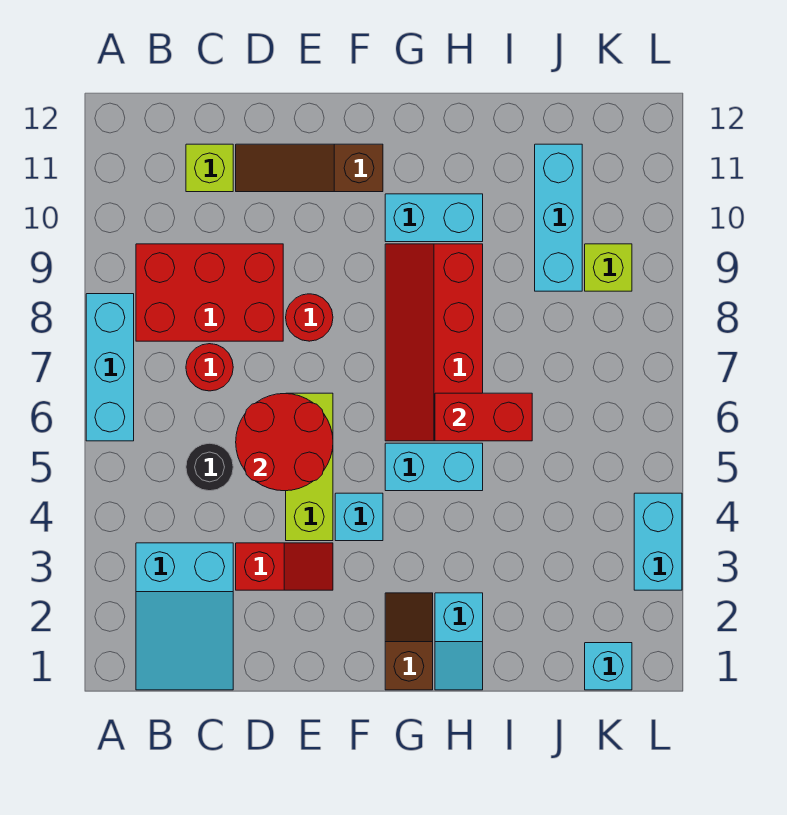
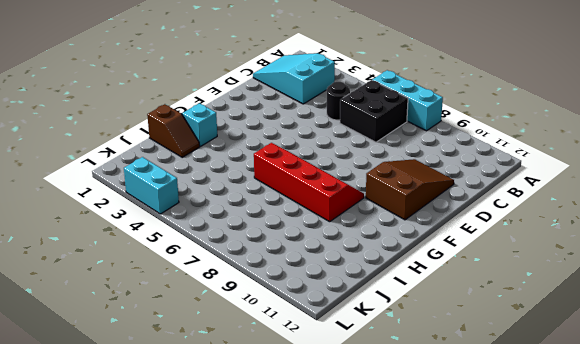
black 2x2 brick [340,80,408,142] -> red 1x1 round brick [186,344,233,391]
brown 2x3 slope [366,159,454,220] -> brown 1x3 slope [236,144,383,192]
brown 1x2 slope [147,104,200,157] -> brown 1x2 slope moved to [385,593,433,690]
none -> red 2x3 brick [136,244,283,341]
none -> lime 1x1 brick [186,144,233,192]
none -> red 1x2 slope [236,543,333,590]

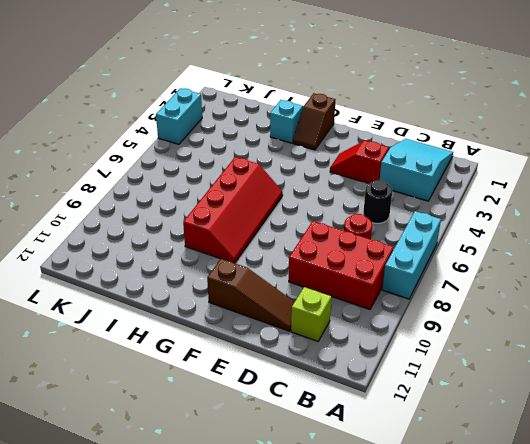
none -> lime 1x3 brick [286,393,333,541]
none -> red 1x1 round brick [286,294,333,341]
none -> cyan 1x1 brick [335,493,383,541]

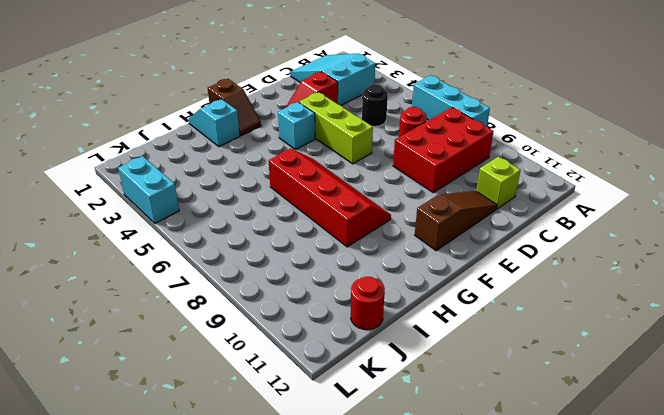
red 1x1 round brick [351,277,385,330] -> red 1x1 round brick moved to [286,294,333,341]
none -> cyan 1x2 brick [385,443,483,491]
none -> cyan 1x2 brick [385,194,483,242]
none -> cyan 1x3 brick [535,144,582,291]

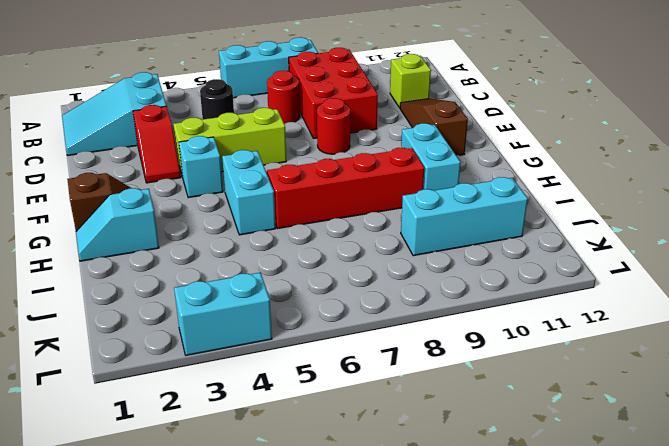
none -> cyan 1x1 brick [585,643,632,690]
none -> lime 1x1 brick [585,244,632,291]
none -> red 2x2 round brick [236,394,333,491]

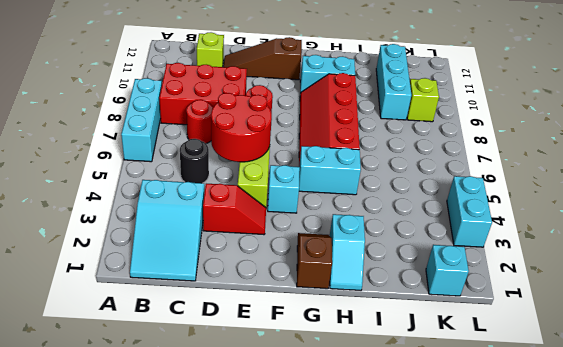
none -> red 1x2 brick [435,393,532,441]

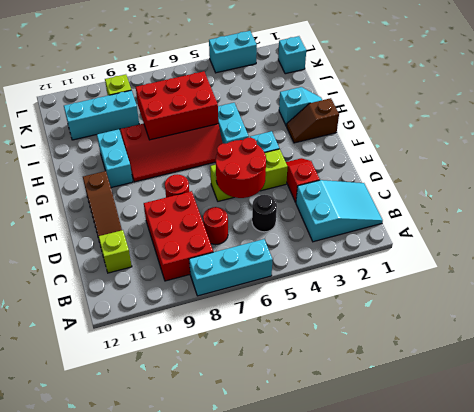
red 2x3 brick [136,71,218,140] -> red 1x2 brick [435,393,532,441]

